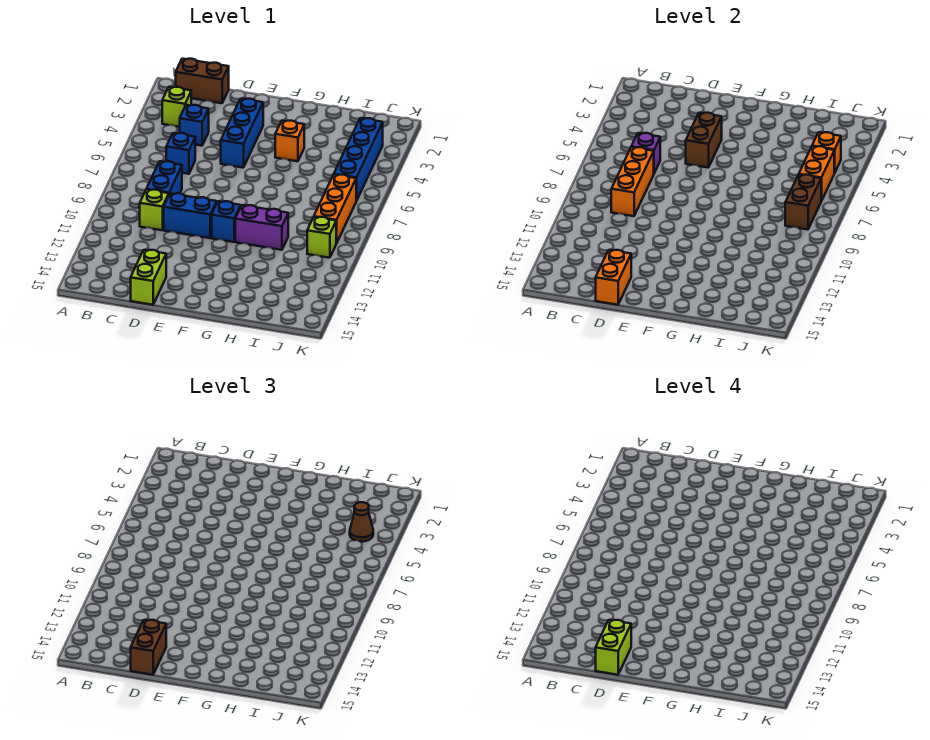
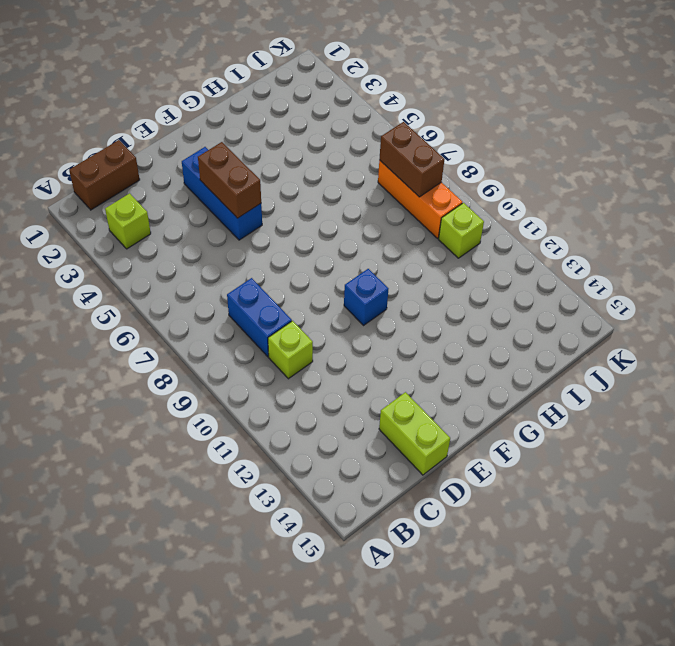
none -> blue 1x1 brick [180,105,209,146]
none -> blue 1x1 brick [166,133,195,174]
none -> blue 1x2 brick [164,193,217,238]

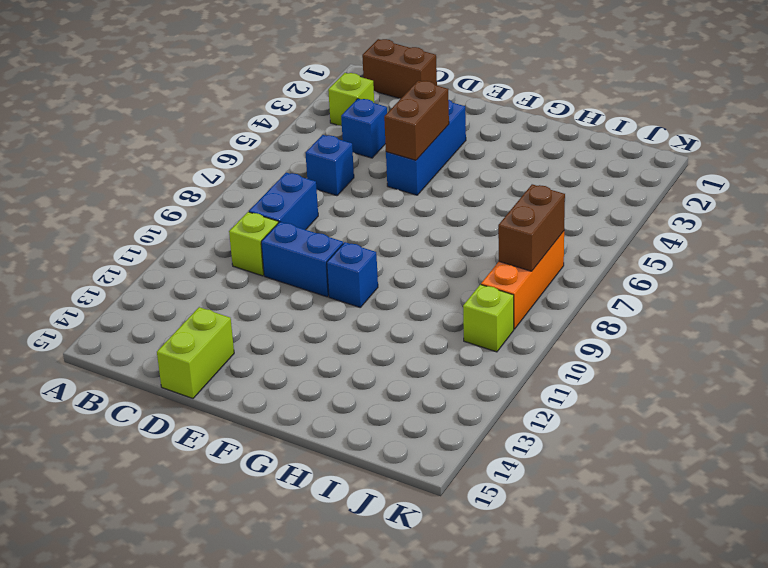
none -> orange 1x1 brick [275,121,304,161]
none -> purple 1x2 brick [235,205,288,250]
none -> blue 1x4 brick [334,118,383,201]

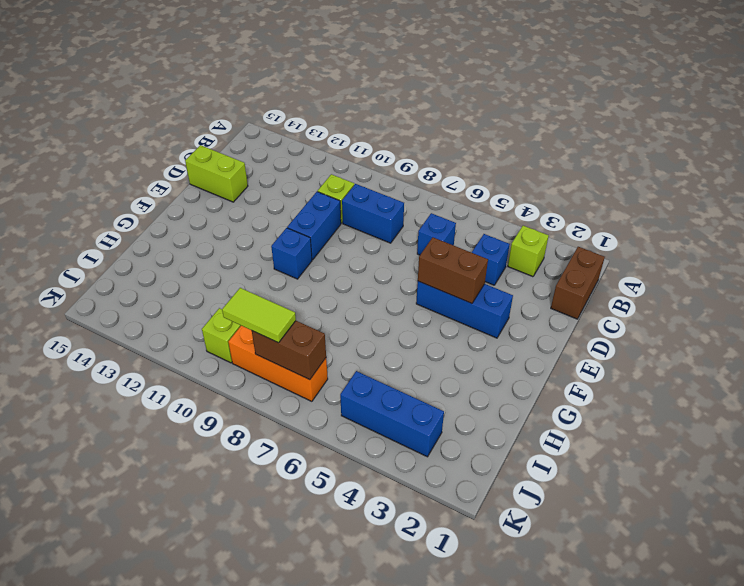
blue 1x3 brick [340,371,444,457] -> blue 1x4 brick [334,118,383,201]
lime 1x2 tile [222,288,296,343] -> none
none -> orange 1x1 brick [275,121,304,161]
none -> purple 1x2 brick [235,205,288,250]
none -> purple 1x1 brick [631,133,660,173]

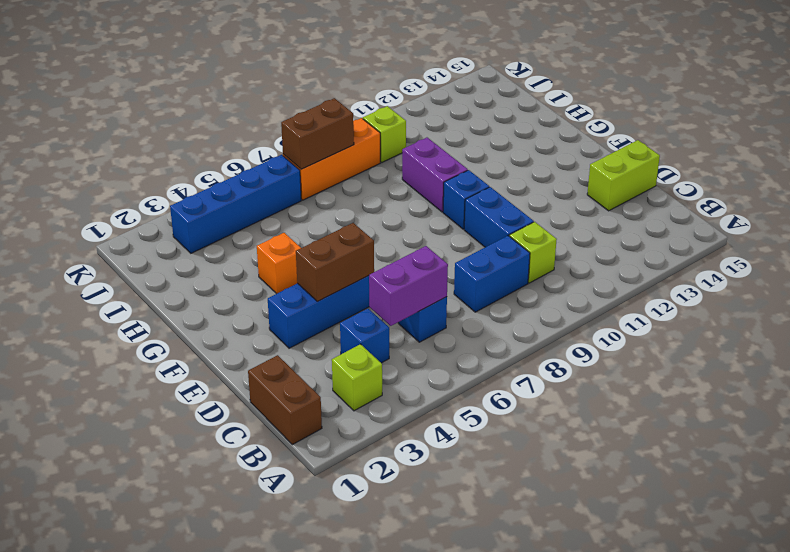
purple 1x2 brick [369,246,448,326] -> purple 1x1 brick [631,133,660,173]
none -> orange 1x3 brick [611,147,654,216]
none -> orange 1x2 brick [596,250,631,305]
none -> orange 1x1 brick [812,132,841,173]

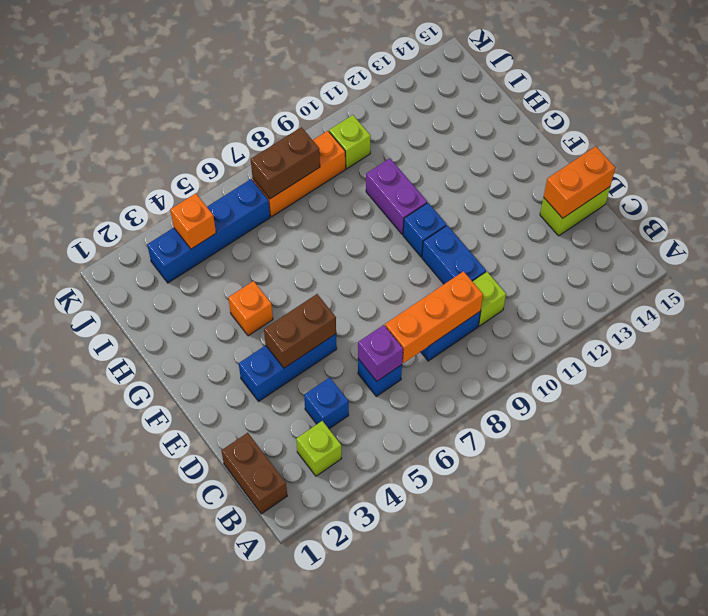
none -> orange 1x2 brick [799,146,834,201]
none -> brown 1x2 brick [131,620,166,675]
none -> brown 1x1 cone [350,502,373,542]

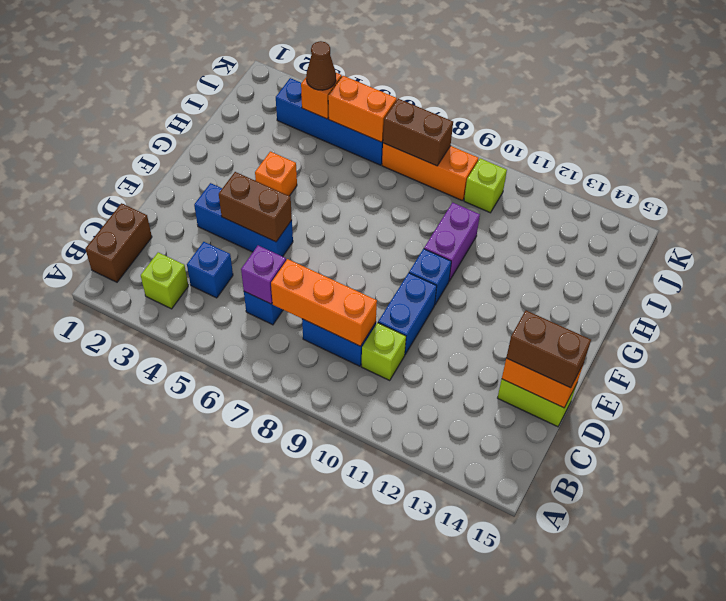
none -> lime 1x2 brick [596,620,631,675]

